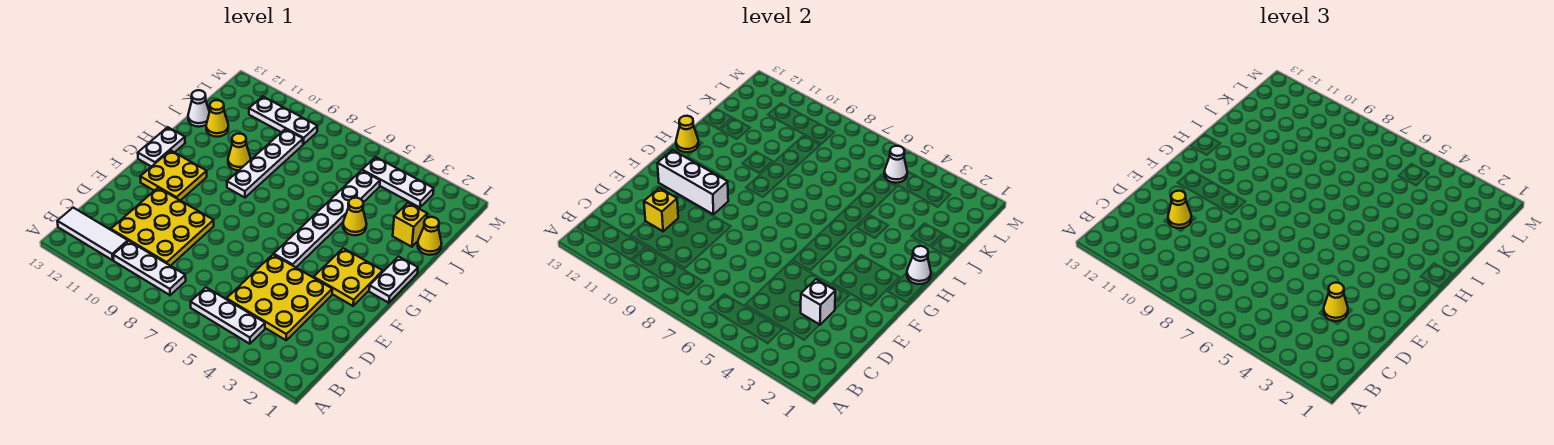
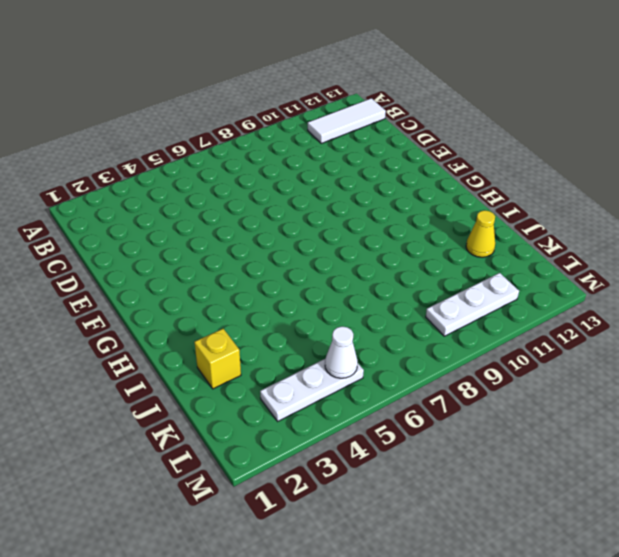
none -> white 1x3 plate [191,287,265,344]
none -> white 1x3 plate [113,241,186,295]
none -> yellow 3x3 plate [227,254,332,340]

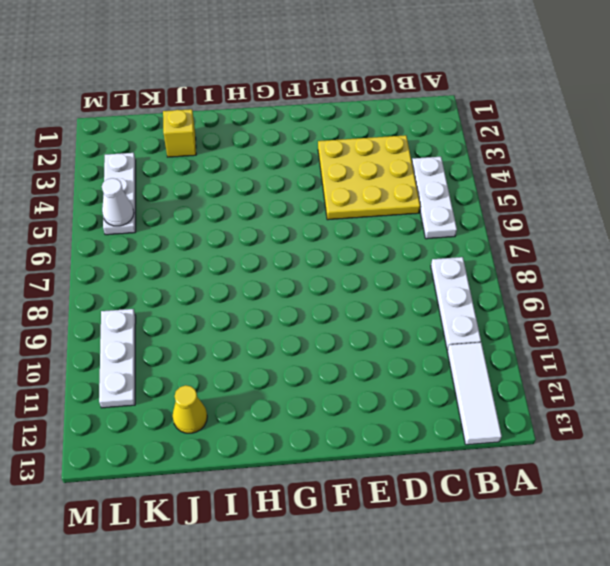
none -> yellow 3x3 plate [111,188,214,266]
none -> yellow 2x2 plate [314,248,383,306]
none -> white 1x6 plate [274,170,380,267]

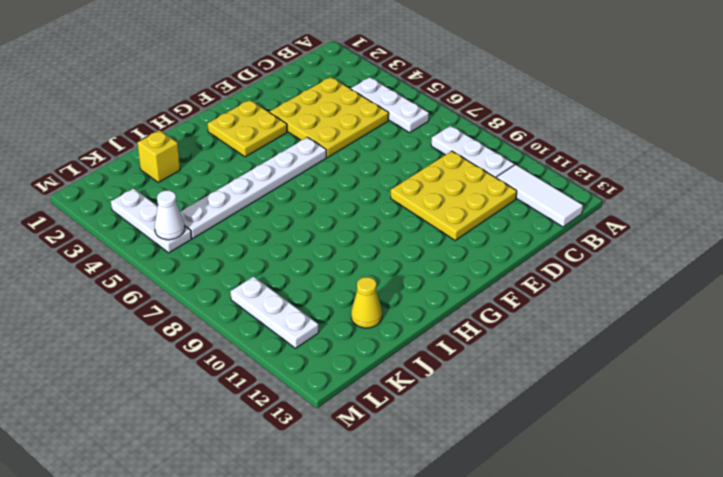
none -> yellow 2x2 plate [140,150,207,201]
none -> white 1x2 plate [369,257,418,303]
none -> white 1x2 plate [138,127,185,167]

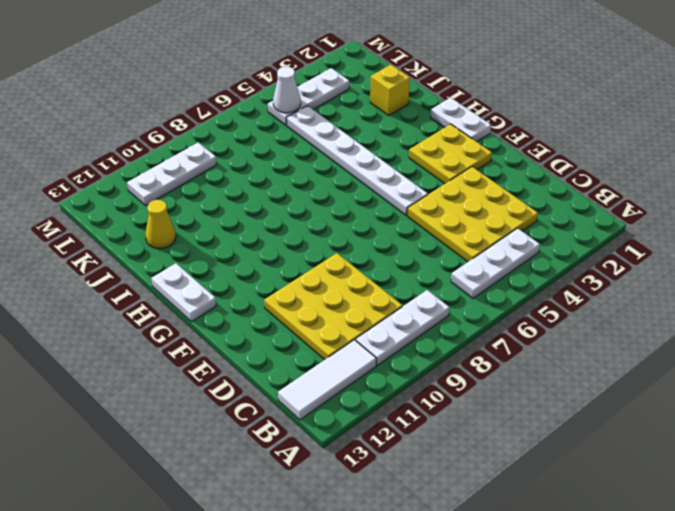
none -> yellow 2x2 plate [140,150,207,201]
none -> white 1x4 plate [227,129,303,198]
none -> yellow 1x1 cone [343,198,366,235]

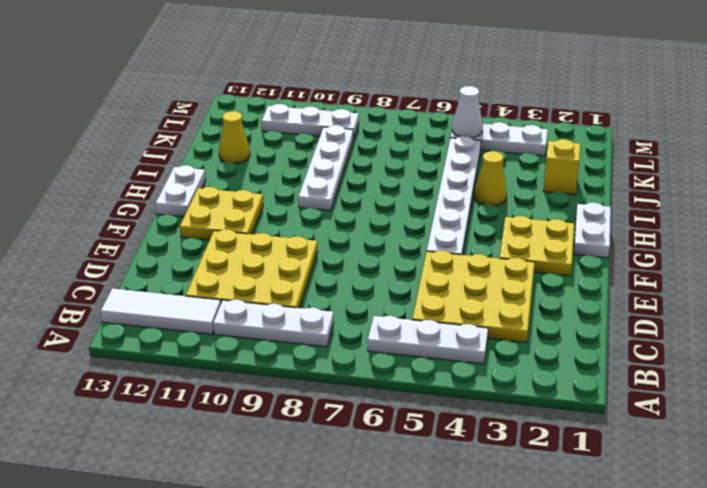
none -> yellow 1x1 cone [228,134,251,170]
none -> yellow 1x1 cone [418,217,441,255]
none -> white 1x1 cone [188,90,210,127]

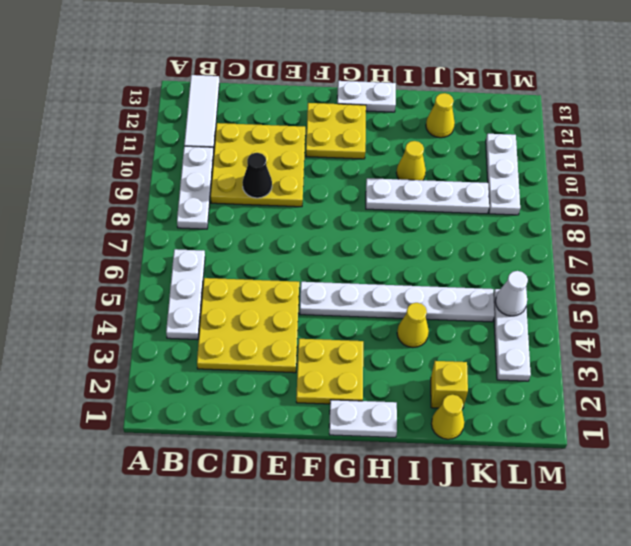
black 1x1 cone [242,153,272,198] -> none
none -> white 1x1 cone [188,90,210,127]
none -> white 1x1 brick [801,279,835,325]
none -> yellow 1x1 brick [644,188,678,231]

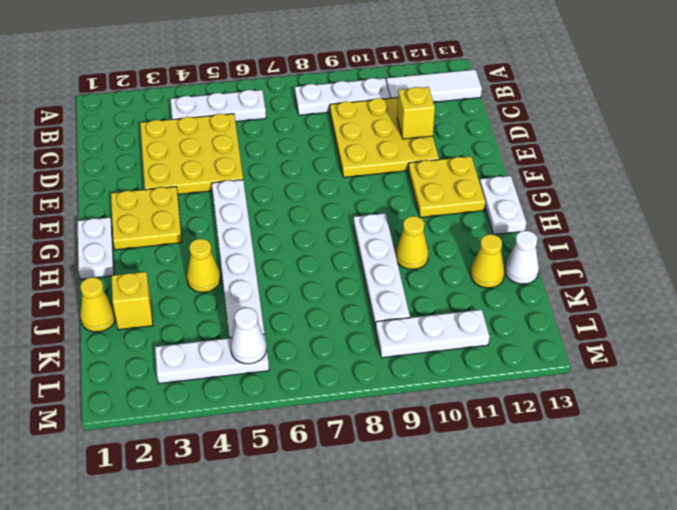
none -> white 1x1 brick [801,279,835,325]
none -> white 1x3 brick [657,150,728,214]
none -> white 1x1 cone [907,246,931,284]

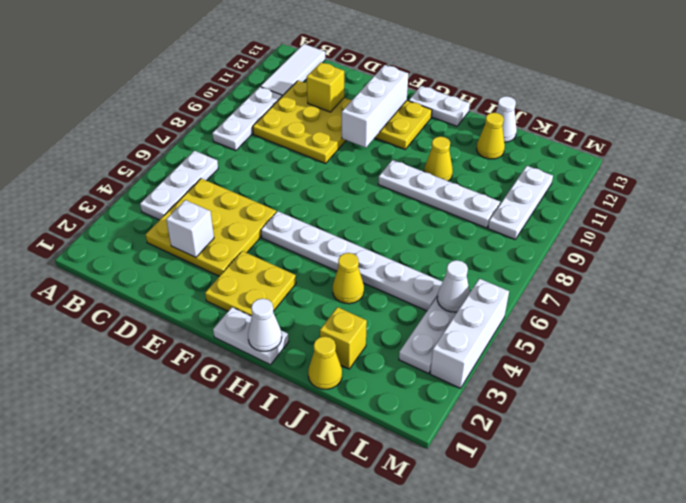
white 1x3 brick [430,279,509,388] -> none
none -> yellow 1x1 cone [676,116,699,152]
none -> yellow 1x1 cone [1324,283,1348,321]
none -> yellow 1x1 cone [1168,191,1192,228]

